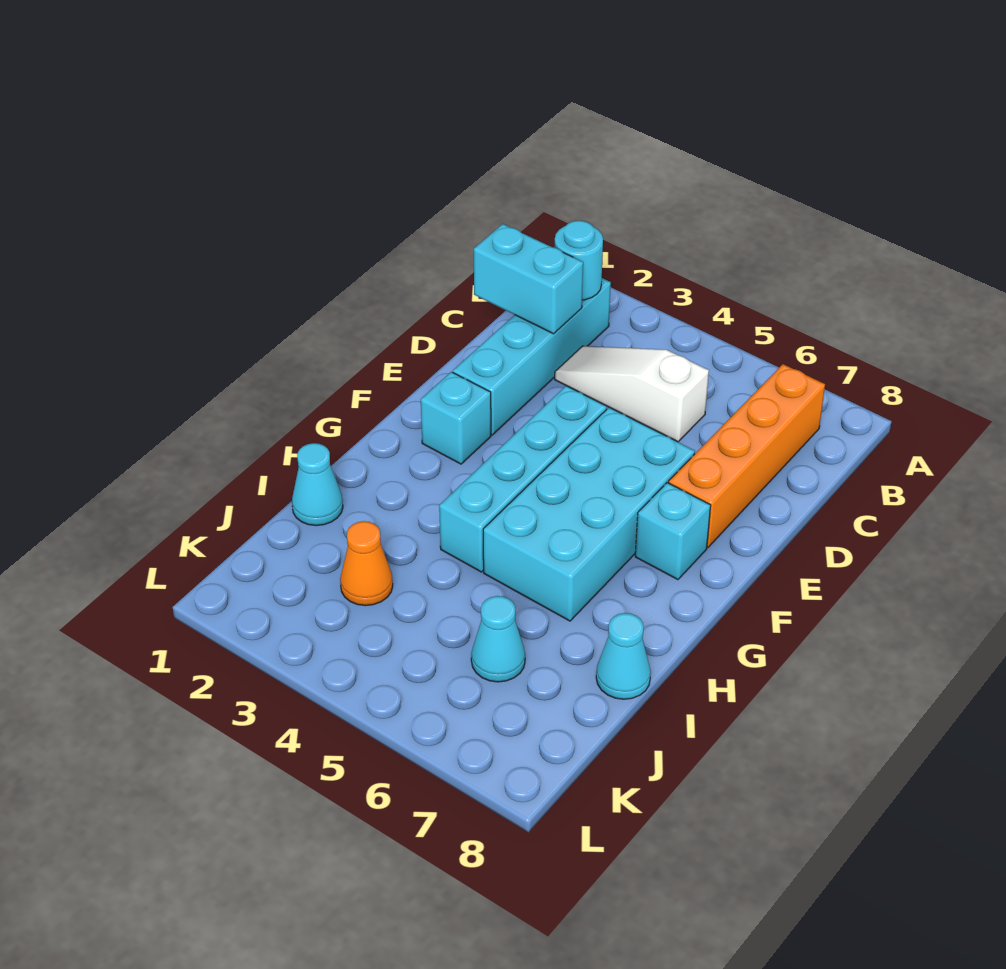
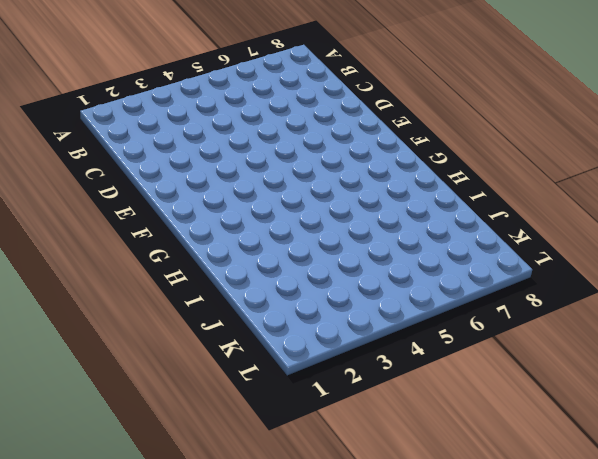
none -> cyan 1x4 brick [453,278,611,435]
none -> orange 1x4 brick [668,364,825,547]
none -> white 1x3 slope [555,346,709,442]

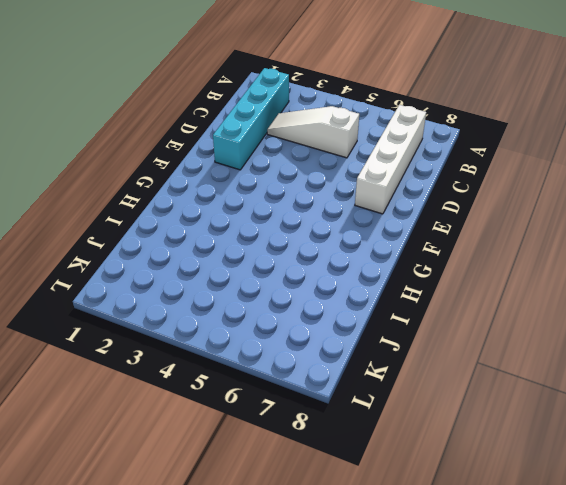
white 1x4 brick [355,105,426,214] -> orange 1x4 brick [668,364,825,547]
none -> cyan 1x4 brick [439,386,607,572]
none -> cyan 2x4 brick [483,408,695,621]
none -> cyan 1x1 brick [421,372,491,464]

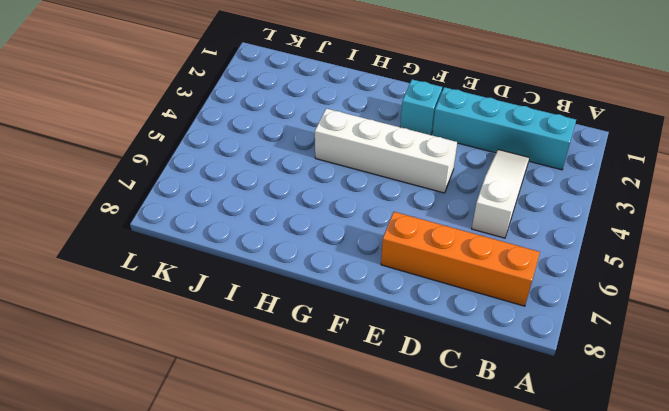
white 1x4 brick [315,108,457,193] -> cyan 1x4 brick [439,386,607,572]
none -> cyan 2x4 brick [483,408,695,621]
none -> cyan 1x1 brick [635,483,711,580]
none -> cyan 1x1 cone [292,443,343,526]

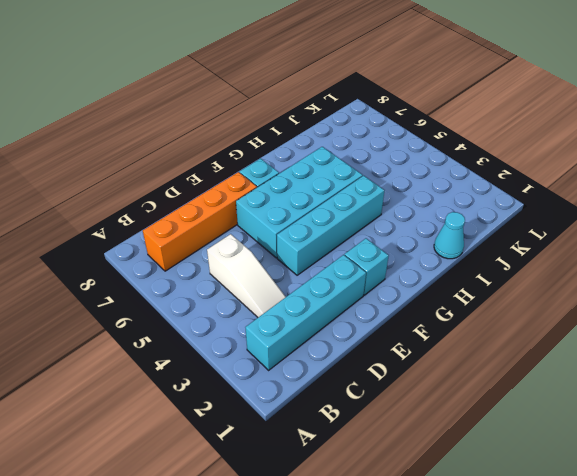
none -> cyan 1x1 cone [596,613,651,699]
none -> orange 1x1 cone [340,521,393,606]
none -> cyan 1x1 cone [471,596,525,682]

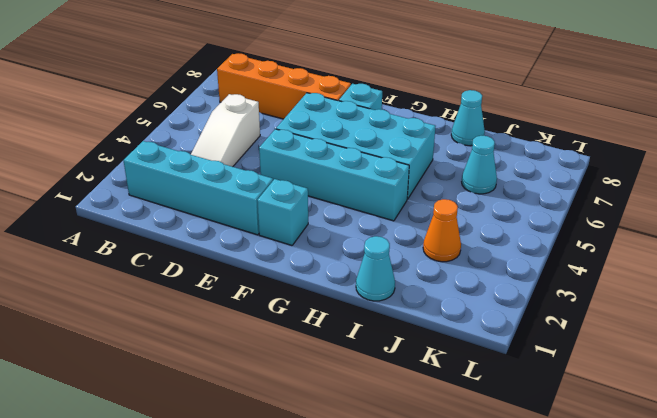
none -> cyan 1x1 round brick [554,221,603,300]
none -> cyan 1x2 brick [474,224,583,334]

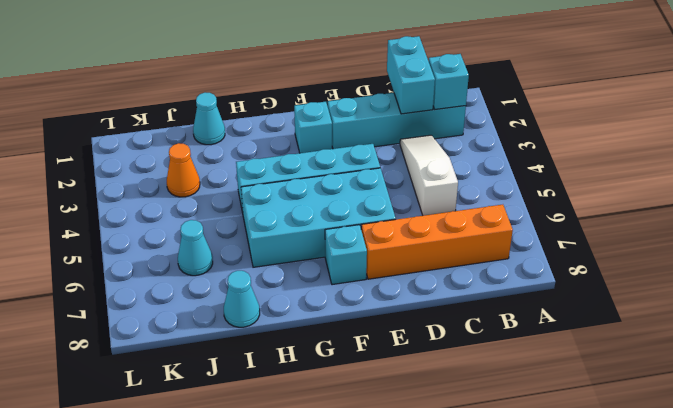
cyan 1x1 brick [429,54,469,110] -> cyan 1x1 round brick [554,221,603,300]

